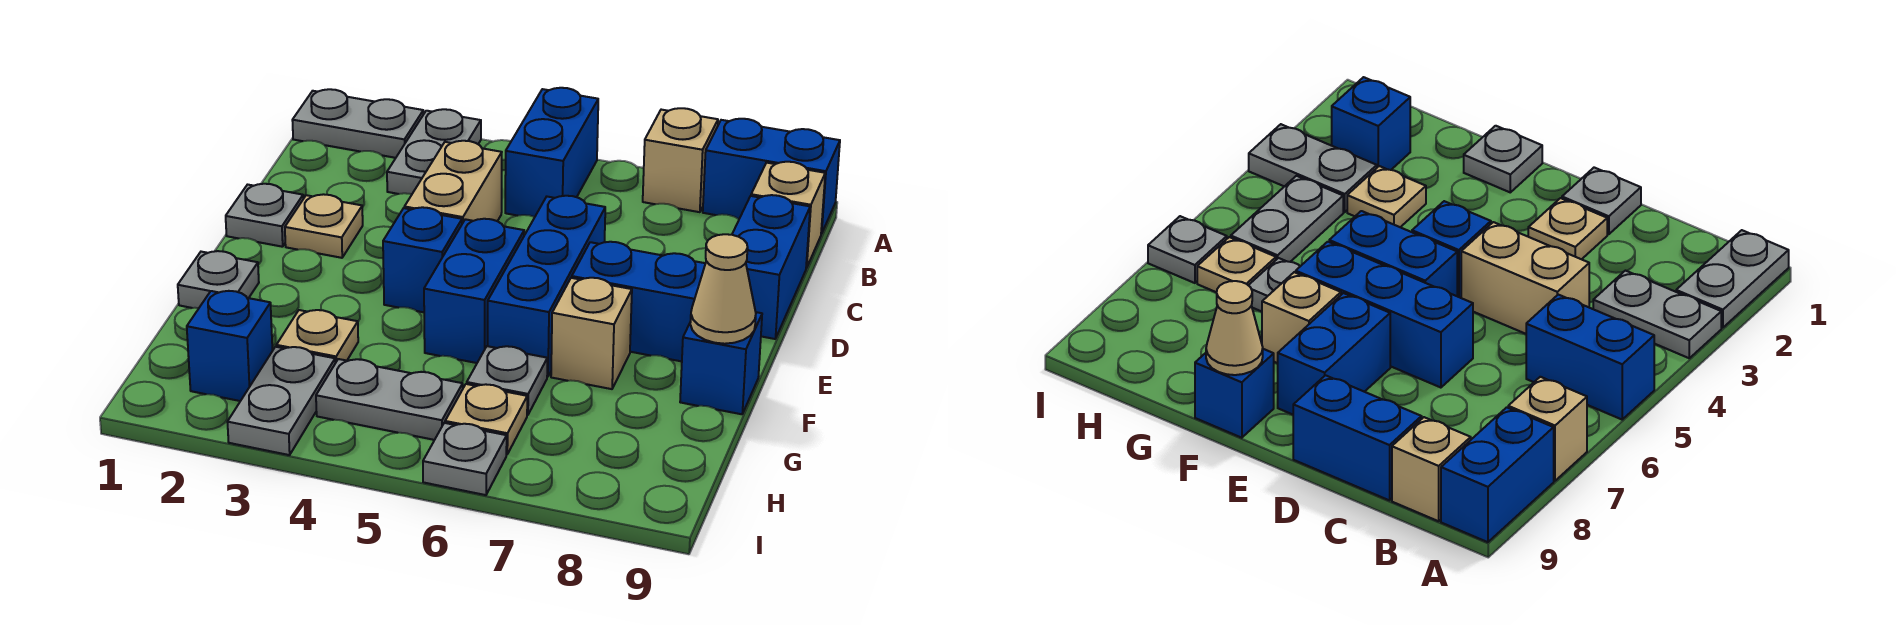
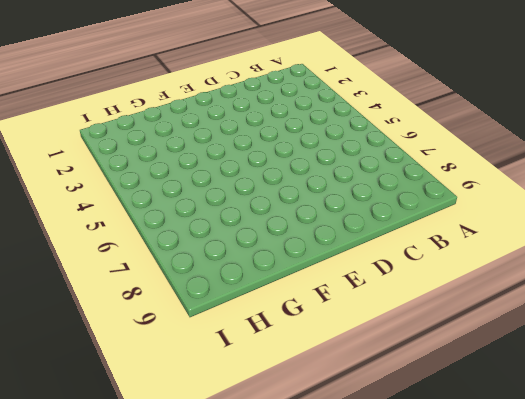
none -> grey 1x2 plate [292,89,423,158]
none -> grey 1x2 plate [387,109,481,194]
none -> blue 1x2 brick [505,88,598,217]

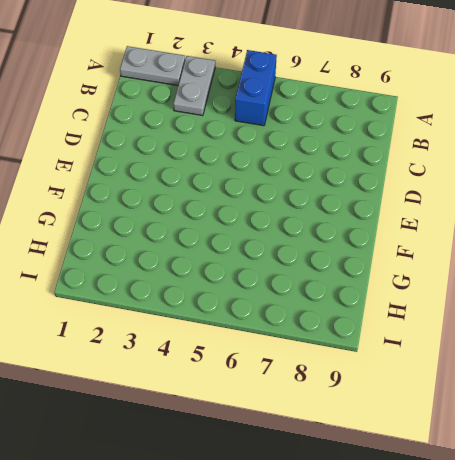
none -> tan 1x1 brick [643,108,718,212]
none -> blue 1x2 brick [703,119,840,234]
none -> tan 1x1 brick [751,162,825,268]

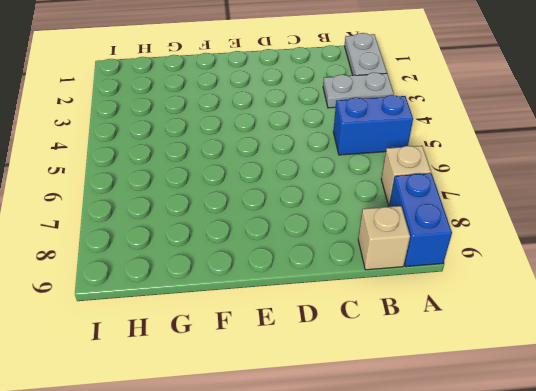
none -> tan 1x2 brick [405,141,502,224]
none -> blue 1x2 brick [732,195,810,339]
none -> grey 1x1 plate [226,184,303,247]

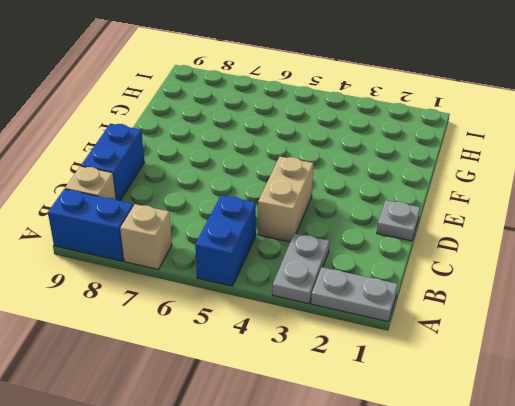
none -> tan 1x1 plate [285,194,363,258]
none -> blue 1x3 brick [488,196,605,377]
none -> blue 1x1 brick [383,207,462,312]

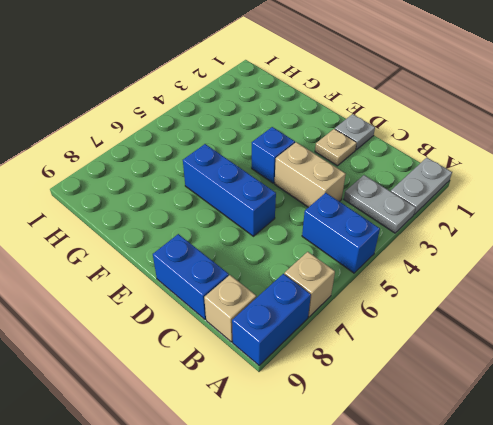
none -> blue 1x2 brick [424,219,524,363]
none -> blue 1x2 brick [572,242,705,361]
none -> grey 1x1 plate [178,251,259,308]

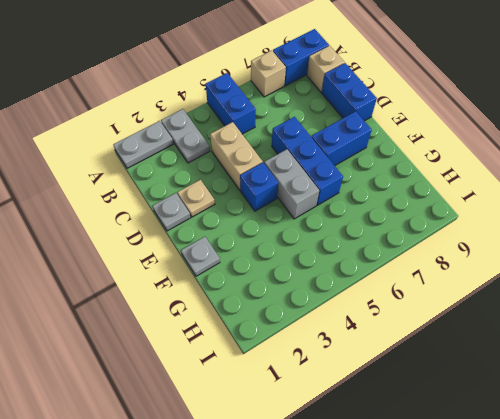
grey 1x2 brick [264,149,319,219] -> blue 1x2 brick [424,219,524,363]
none -> tan 1x1 brick [551,278,632,389]
none -> blue 1x1 brick [680,312,762,414]
none -> tan 1x1 plate [276,310,358,363]

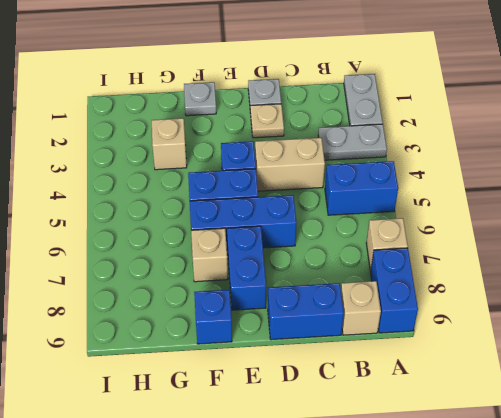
tan 1x1 brick [152,118,187,170] -> tan 1x1 plate [276,310,358,363]
none -> grey 1x1 plate [467,346,547,415]
none -> blue 1x1 brick [187,291,272,401]
none -> grey 1x2 plate [227,347,335,455]

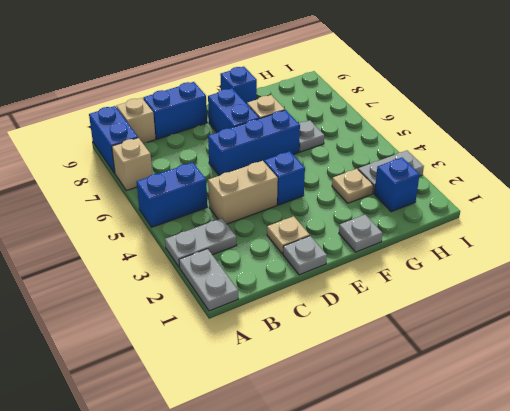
none -> blue 1x2 brick [424,219,524,363]
none -> grey 1x2 plate [316,359,463,440]
none -> tan 1x1 plate [445,384,527,454]

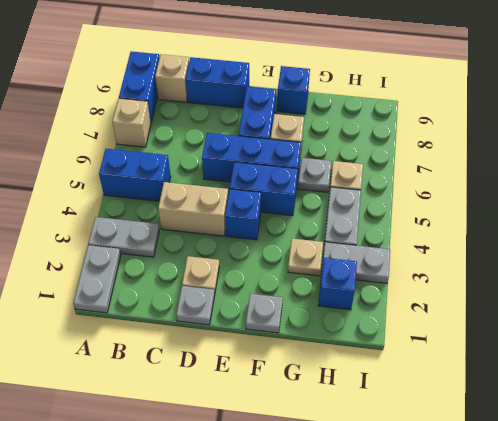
none -> grey 1x1 plate [423,423,507,495]
none -> tan 1x1 cone [690,234,756,344]

